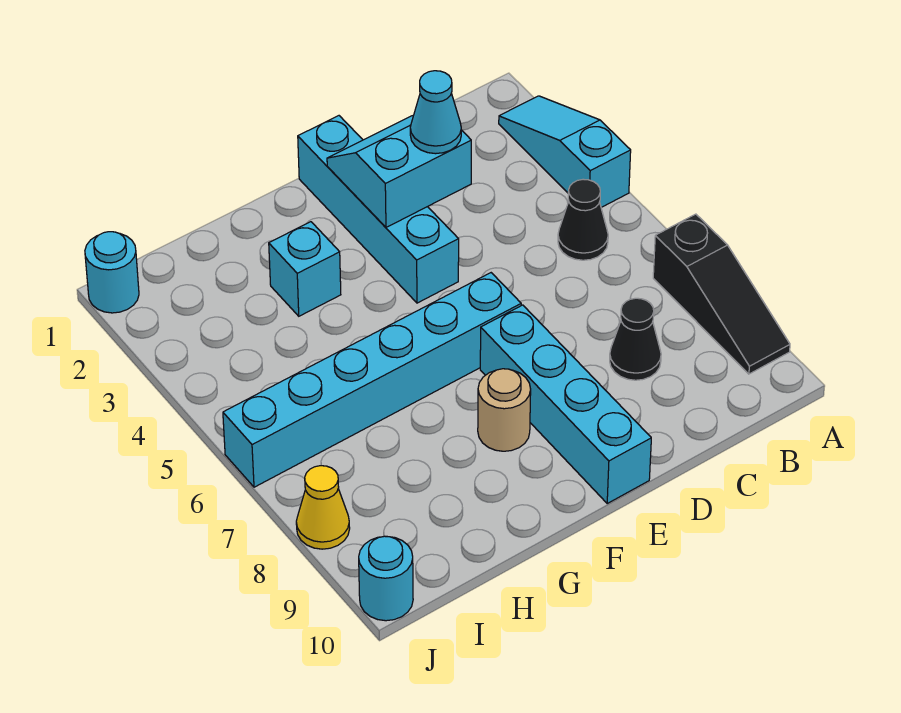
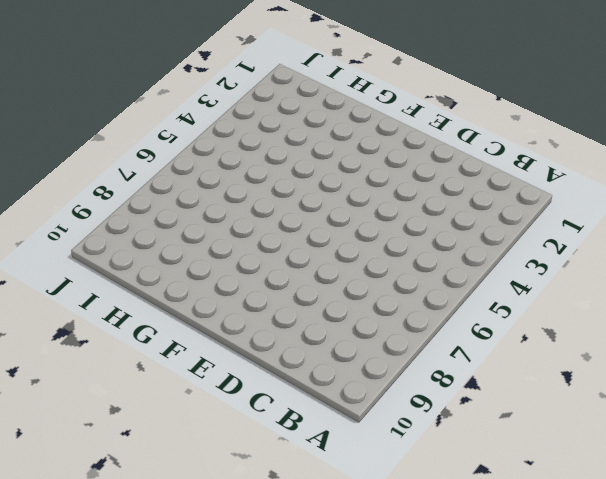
none -> cyan 1x3 slope [499,96,631,207]
none -> black 1x3 slope [653,214,790,374]
none -> black 1x1 cone [558,179,608,260]

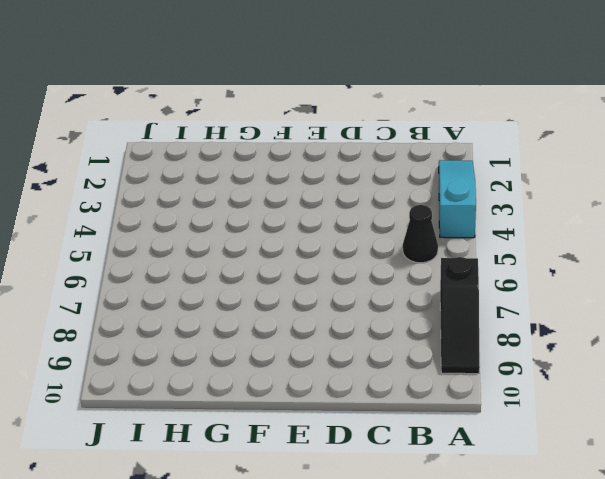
none -> black 1x1 cone [610,298,661,380]
none -> cyan 1x4 brick [298,116,459,303]
none -> cyan 1x6 brick [223,273,521,487]

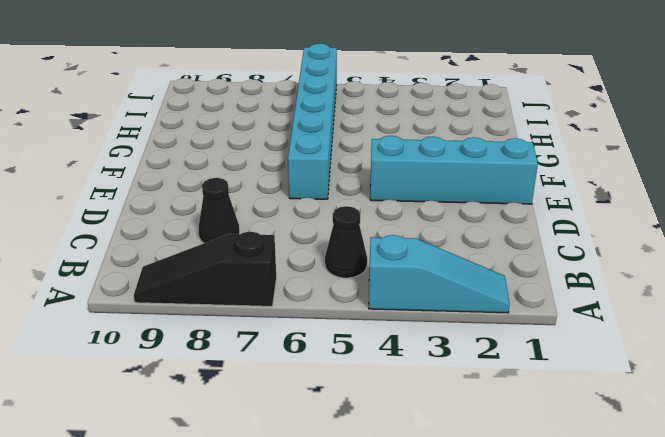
none -> cyan 1x4 brick [480,305,651,503]
none -> tan 1x1 round brick [478,369,531,451]
none -> cyan 1x1 brick [269,222,341,316]

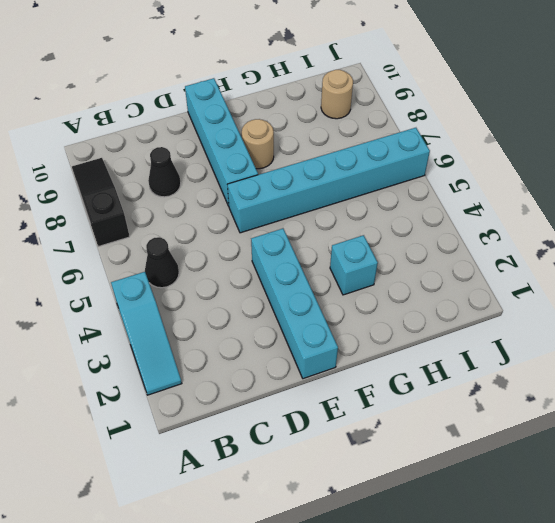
tan 1x1 round brick [321,70,353,119] -> none
none -> cyan 1x1 round brick [85,232,139,313]
none -> yellow 1x1 cone [296,466,350,549]
none -> cyan 1x1 round brick [359,536,413,621]

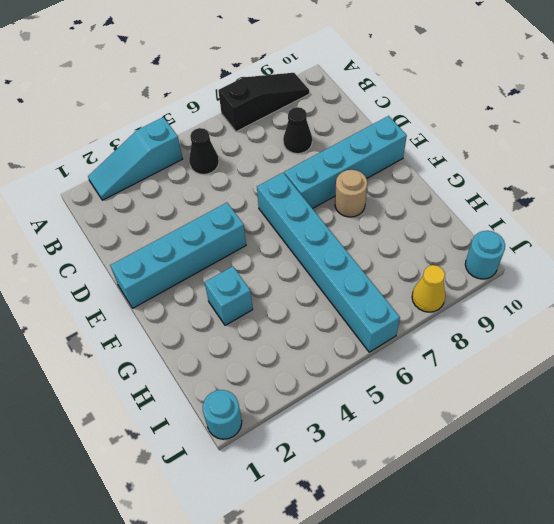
none -> cyan 2x2 slope [327,116,471,227]
none -> cyan 1x1 cone [410,71,461,154]

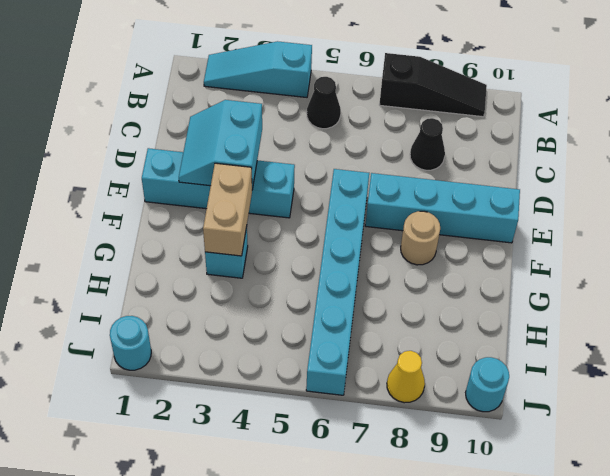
tan 1x2 brick [203,163,252,256] -> none
none -> cyan 1x1 cone [410,71,461,154]

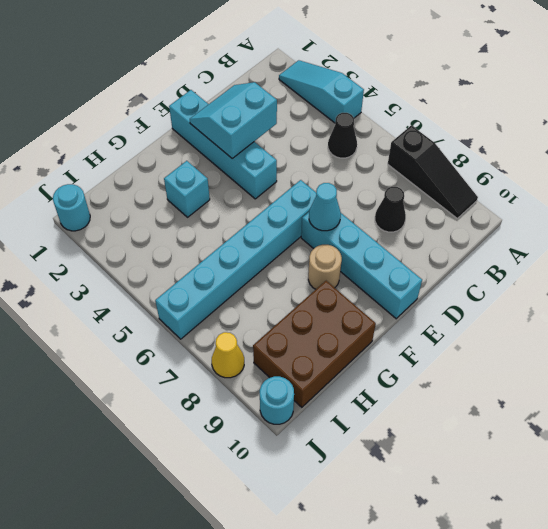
cyan 1x1 cone [309,183,341,231] -> cyan 1x1 cone moved to [410,71,461,154]
brown 2x3 brick [253,281,376,407] -> none

